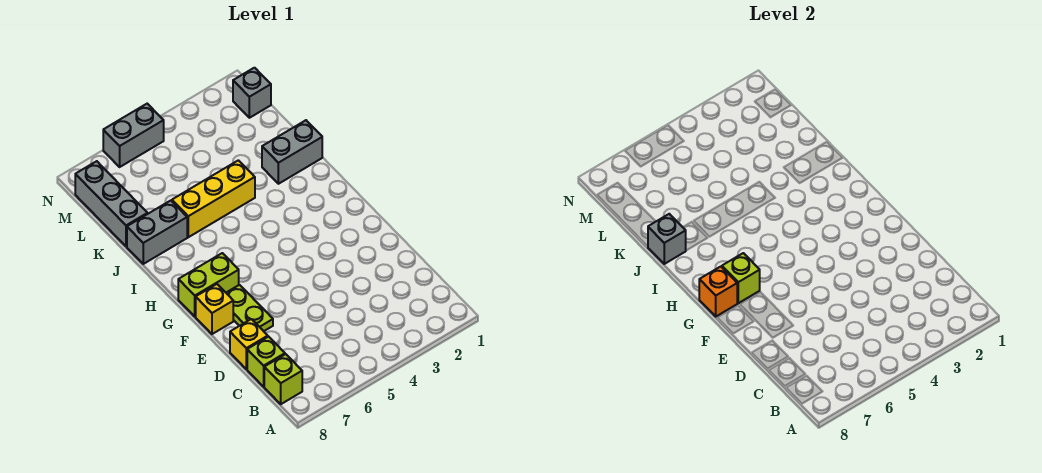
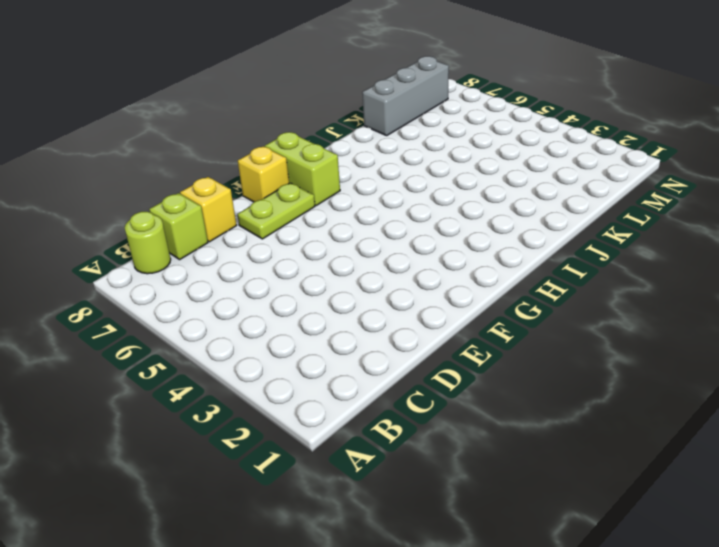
lime 1x1 round brick [125,212,171,274] -> lime 1x1 brick [264,354,302,404]
none -> grey 1x2 brick [262,120,322,184]
none -> yellow 1x3 brick [172,160,255,237]
none -> grey 1x2 brick [127,201,187,264]

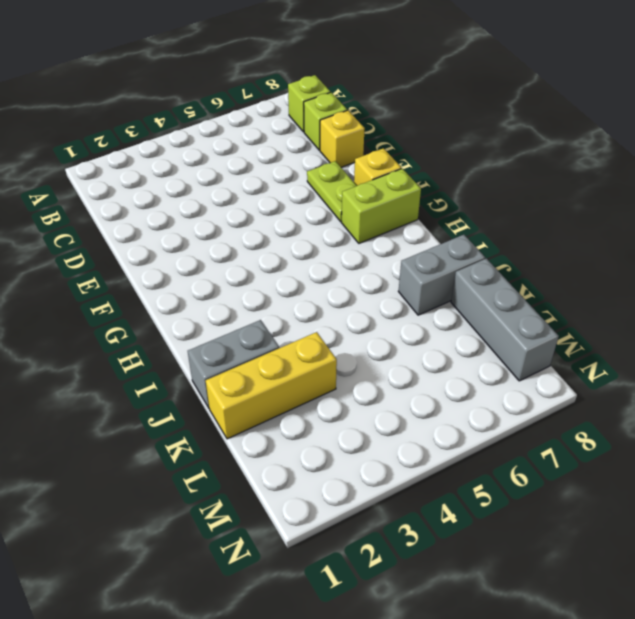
yellow 1x3 brick [206,332,337,439] -> yellow 1x3 brick moved to [172,160,255,237]
none -> grey 1x1 brick [233,68,271,118]
none -> grey 1x2 brick [103,104,164,167]
none -> lime 1x1 brick [722,253,760,303]

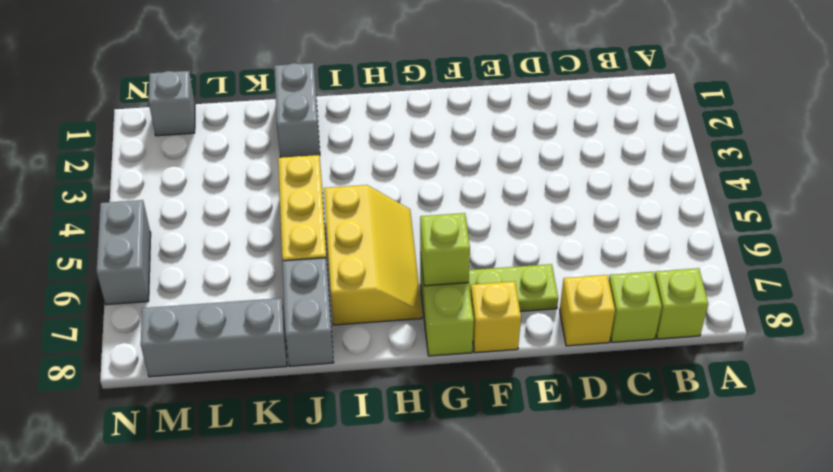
yellow 2x3 slope [324,185,422,325] -> none
none -> orange 1x1 brick [699,267,737,316]
none -> grey 1x1 brick [648,214,686,264]

